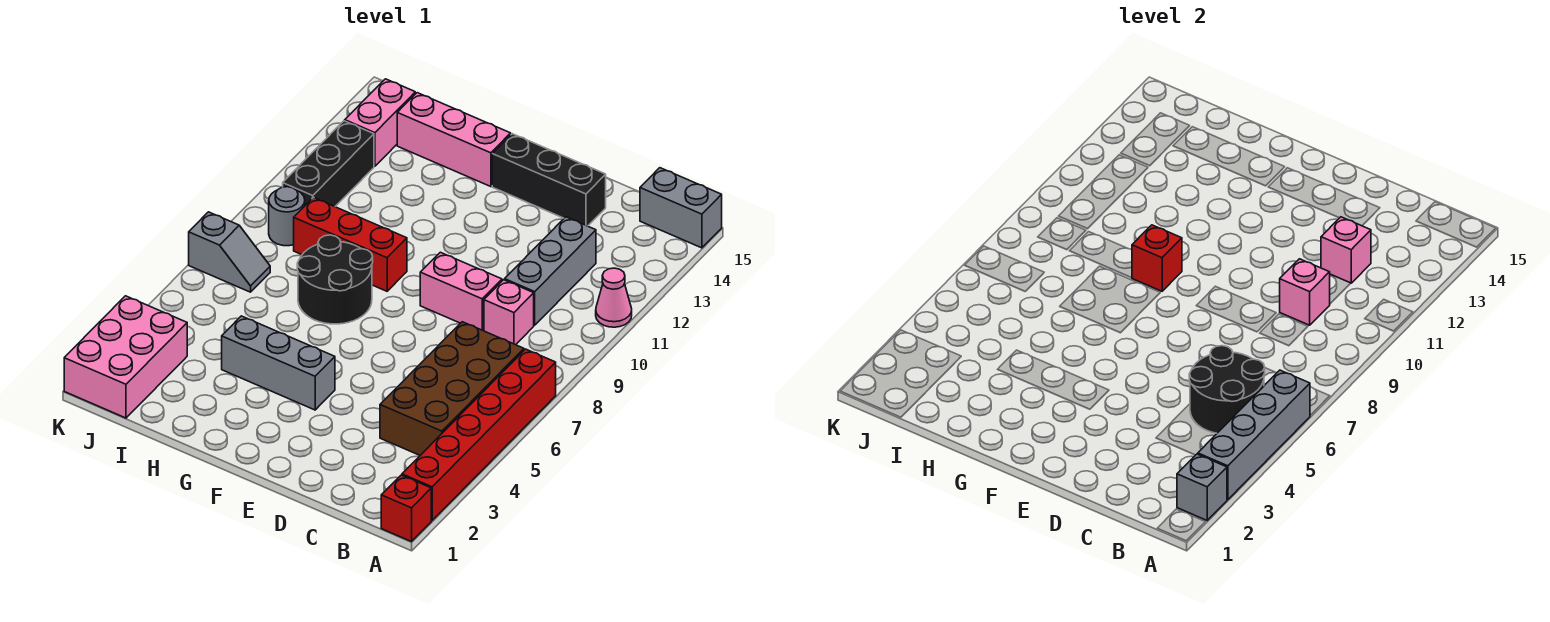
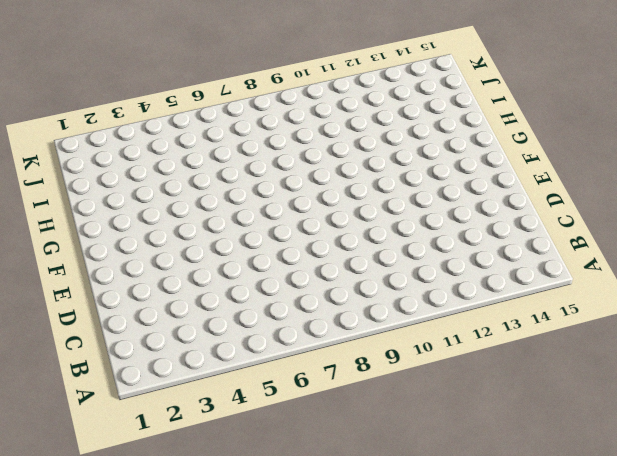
none -> red 1x1 brick [381,475,431,542]
none -> red 1x6 brick [402,349,556,520]
none -> pink 1x1 cone [596,268,632,327]

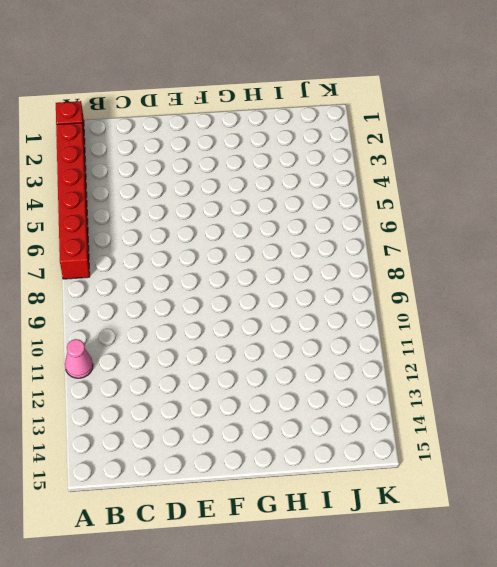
none -> grey 1x2 brick [640,168,722,248]
none -> brown 2x4 brick [380,322,524,455]
none -> pink 1x1 brick [484,280,534,345]

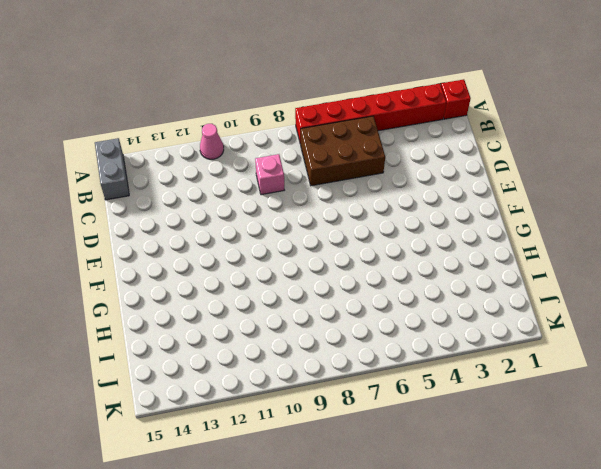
brown 2x3 brick [301,116,385,186] -> brown 2x4 brick [380,322,524,455]
none -> grey 1x3 brick [505,217,596,325]
none -> pink 1x2 brick [420,252,502,331]
none -> black 1x3 brick [492,134,606,226]

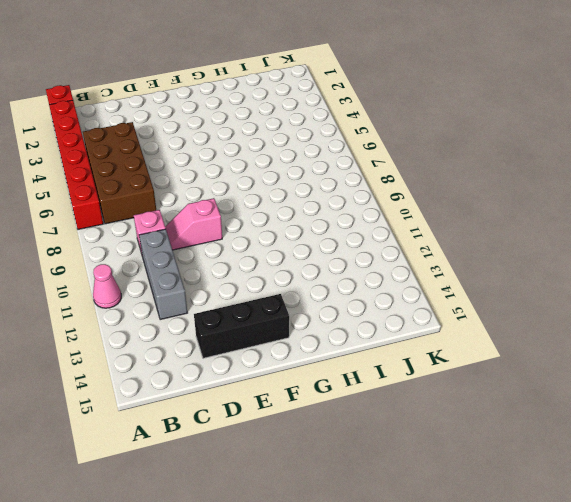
pink 1x2 slope [165,198,222,250] -> pink 1x2 brick [420,252,502,331]
none -> grey 1x2 brick [640,168,722,248]
none -> grey 1x3 brick [222,316,335,410]
none -> black 2x2 round brick [297,235,373,324]

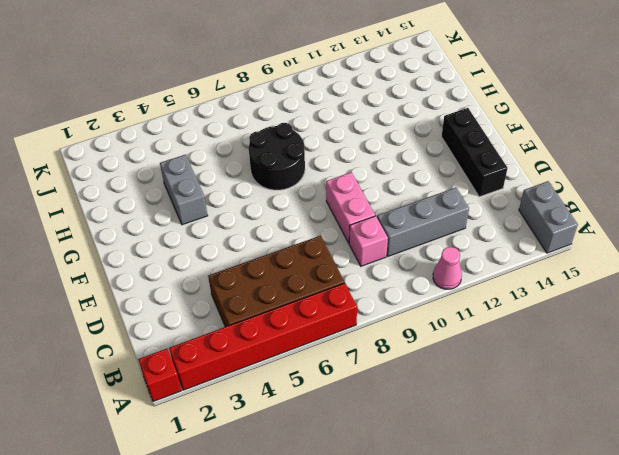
grey 1x2 brick [160,155,208,225] -> grey 1x3 brick [222,316,335,410]
none -> red 1x3 brick [294,197,407,291]
none -> pink 1x3 brick [397,93,511,187]
none -> pink 2x3 brick [64,296,187,418]

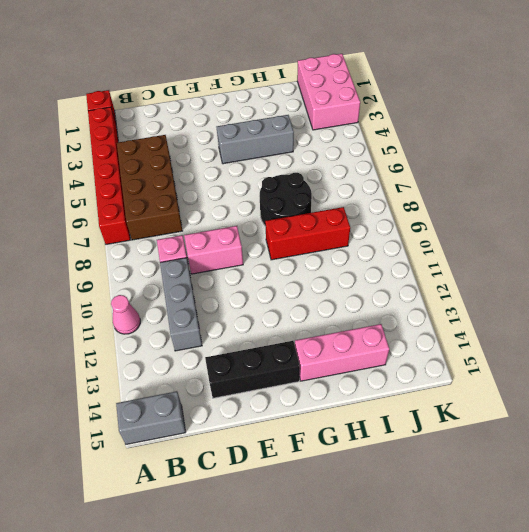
none -> grey 1x2 slope [189,212,270,292]
none -> grey 1x1 round brick [269,187,305,246]
none -> black 1x3 brick [283,121,374,207]

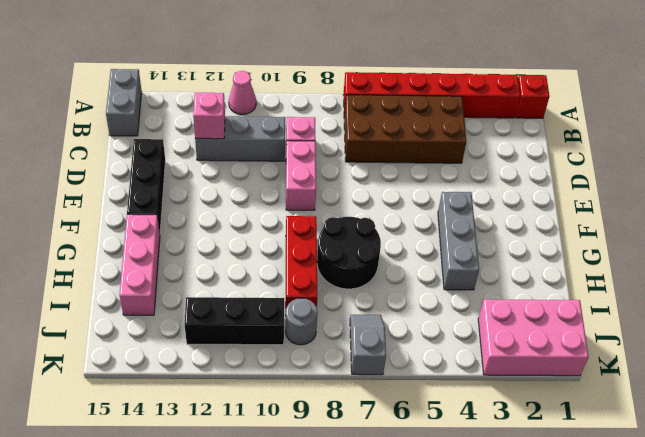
none -> pink 1x2 brick [345,79,415,166]
none -> grey 1x1 brick [1177,454,1227,520]
none -> grey 1x4 brick [1198,370,1310,500]

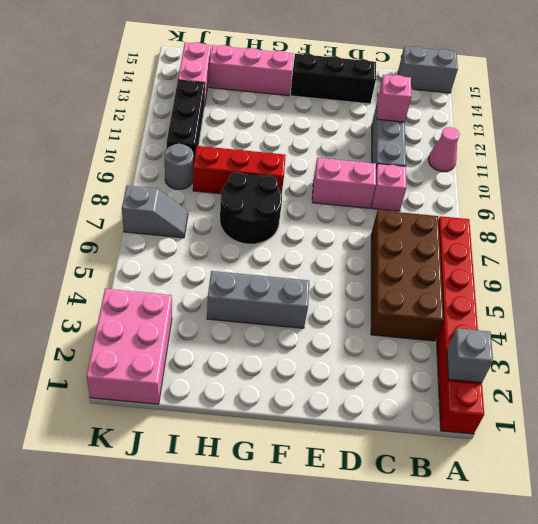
none -> grey 1x4 brick [1198,370,1310,500]
none -> black 2x2 round brick [1189,346,1265,433]
none -> pink 1x1 brick [1280,259,1330,325]

